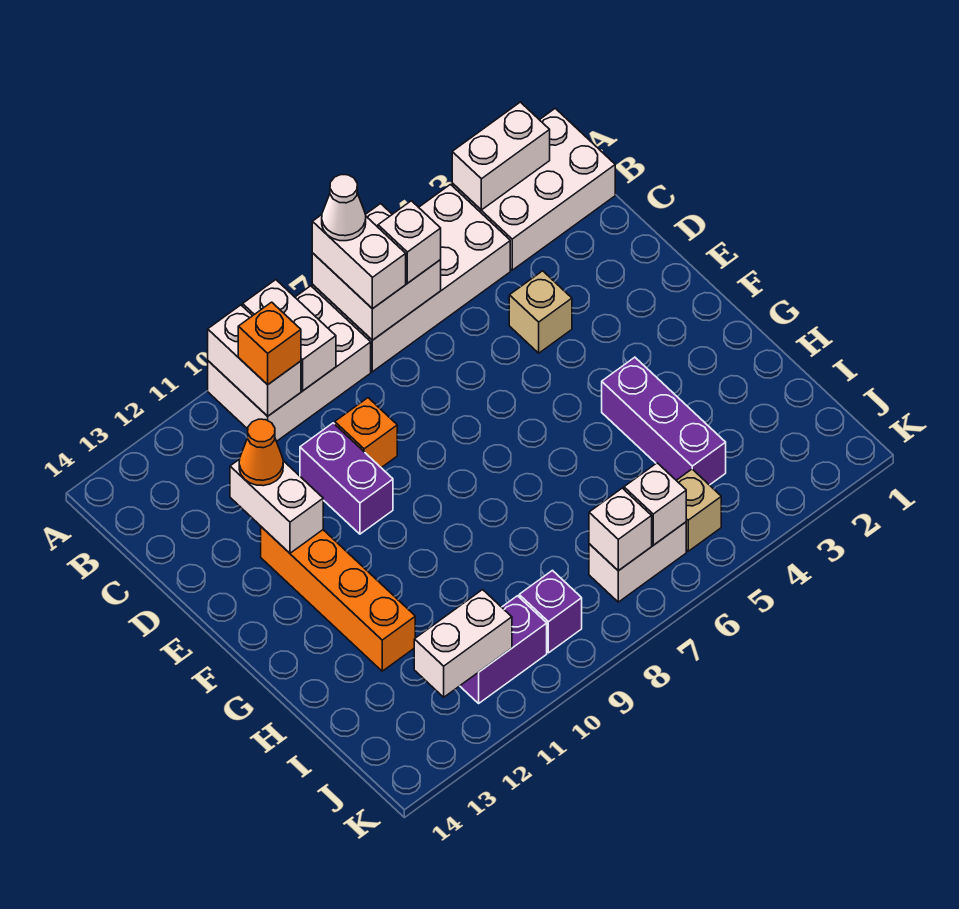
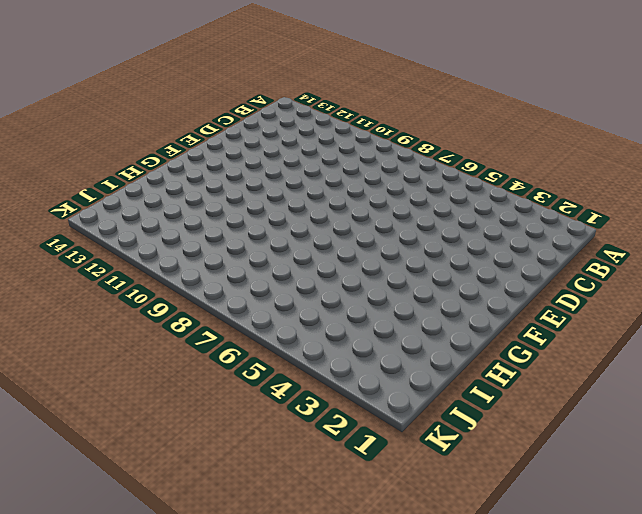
none -> white 2x3 brick [452,108,615,270]
none -> white 2x4 brick [312,185,510,372]
none -> white 2x3 brick [208,286,371,441]

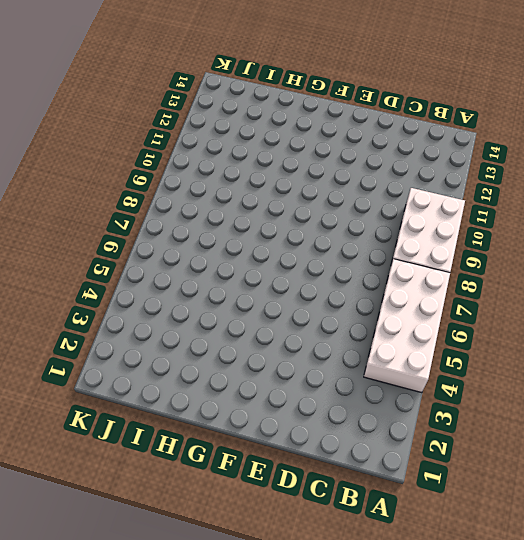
none -> white 2x3 brick [452,108,615,270]
none -> tan 1x1 brick [509,271,572,353]
none -> orange 1x1 brick [335,398,397,468]

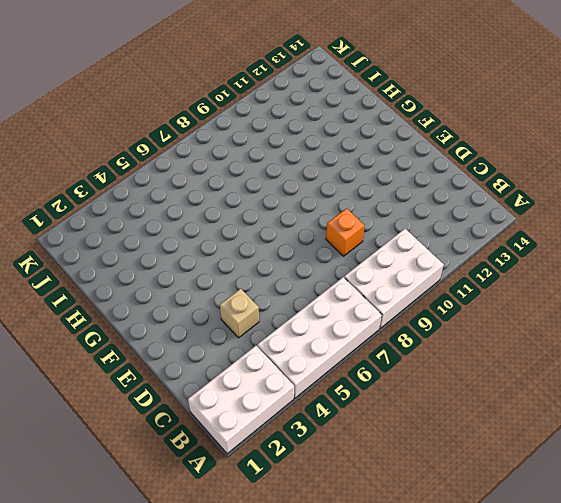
none -> purple 1x2 brick [300,423,393,534]
none -> orange 1x4 brick [261,527,415,671]
none -> purple 1x3 brick [602,357,726,485]

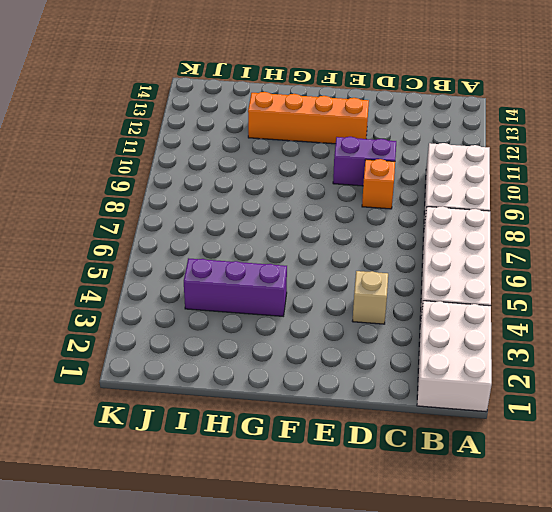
none -> tan 1x1 brick [676,469,721,551]
none -> white 1x2 brick [589,522,686,602]
none -> purple 1x1 brick [519,570,582,653]

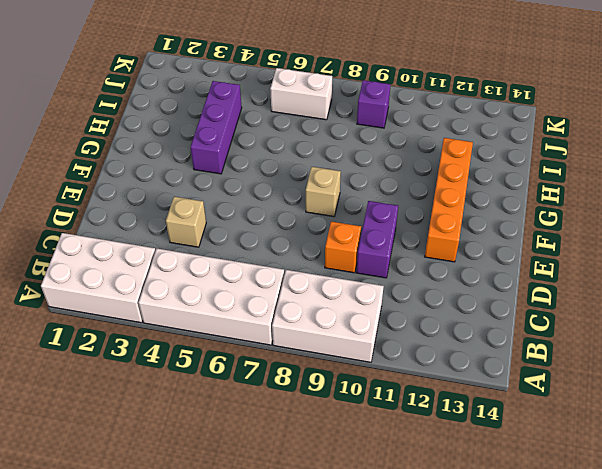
tan 1x1 brick [306,167,341,217] -> tan 1x1 brick moved to [676,469,721,551]
none -> purple 1x2 brick [460,596,547,703]
none -> white 1x2 brick [452,102,550,210]
none -> white 2x2 brick [312,204,441,340]

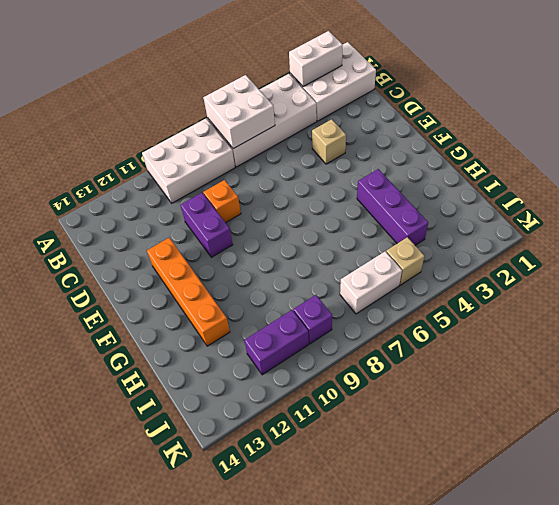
none -> white 1x2 brick [243,280,336,391]
none -> white 1x2 brick [208,305,301,416]
none -> white 1x2 brick [230,459,323,553]

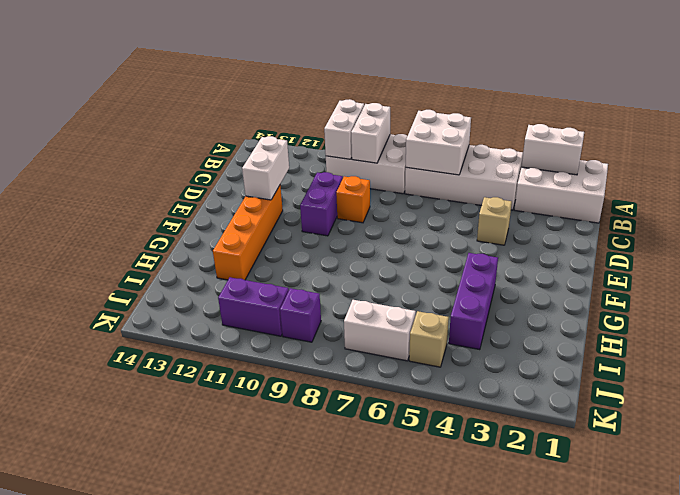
none -> white 1x1 brick [624,463,686,545]
none -> white 1x1 brick [589,488,652,571]
none -> white 1x2 brick [414,590,512,697]

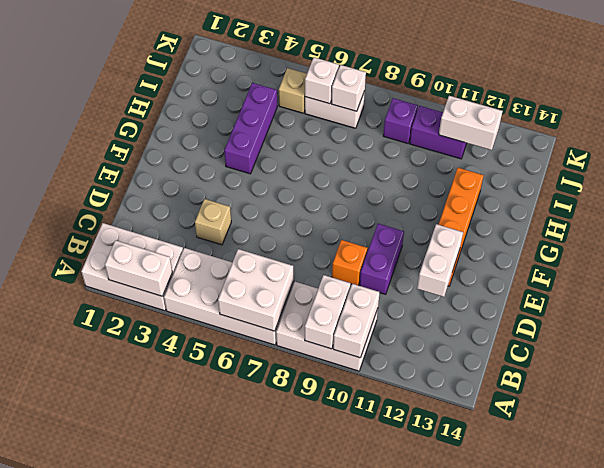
none -> white 1x2 brick [312,215,406,309]
none -> white 1x1 brick [378,201,441,283]
none -> orange 1x1 brick [238,302,301,385]

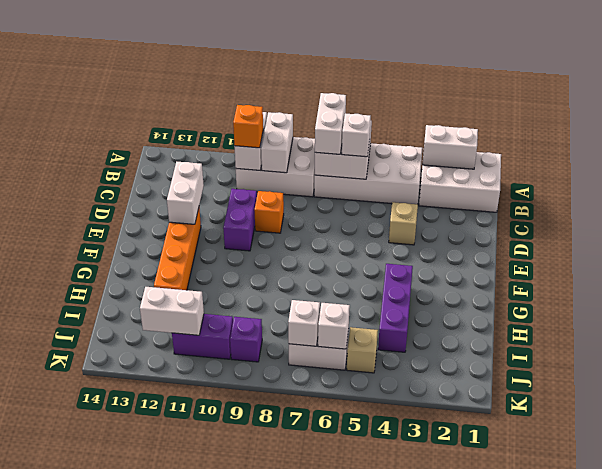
none -> orange 1x1 cone [239,419,283,486]
none -> white 1x1 cone [322,175,366,241]

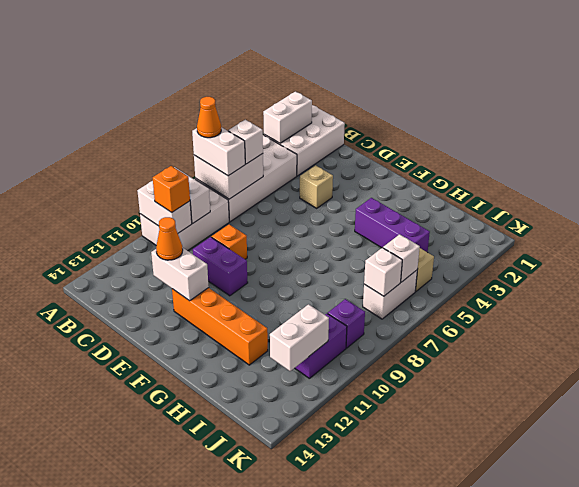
orange 1x1 cone [197,97,221,138] -> white 1x1 cone [322,175,366,241]

